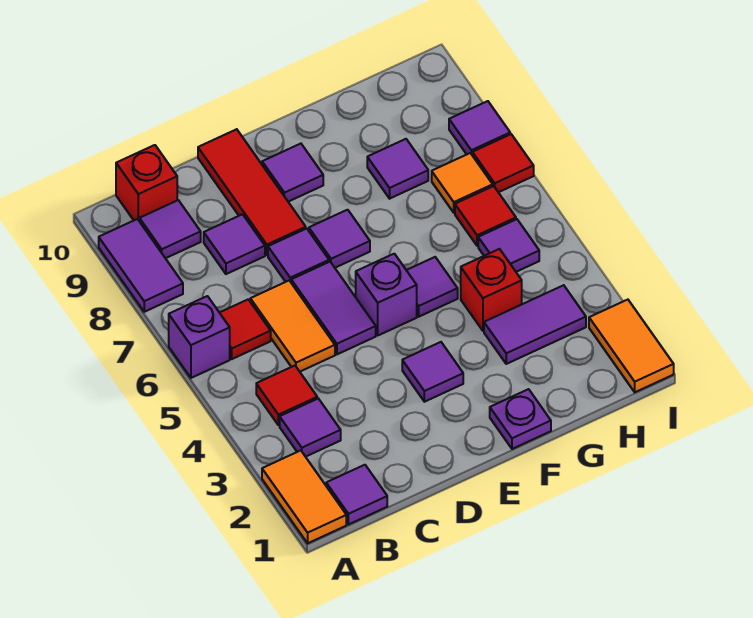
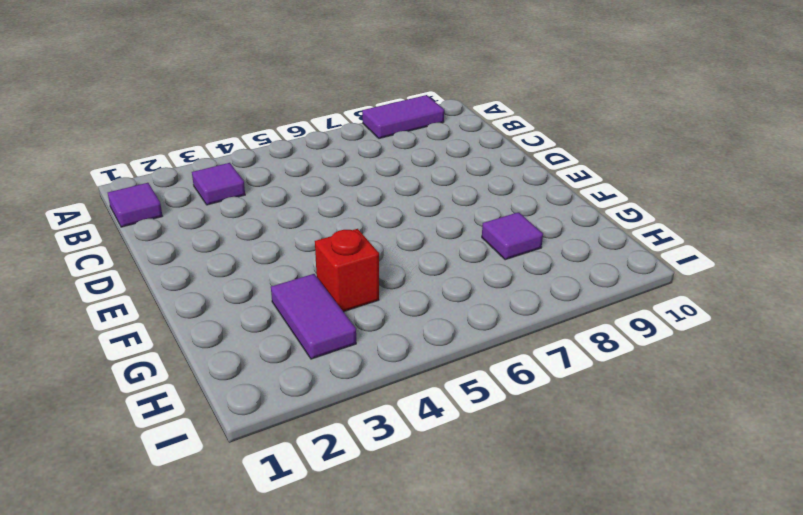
none -> orange 1x2 tile [262,451,346,543]
none -> purple 1x1 brick [169,296,230,378]
none -> red 1x1 tile [256,366,317,425]

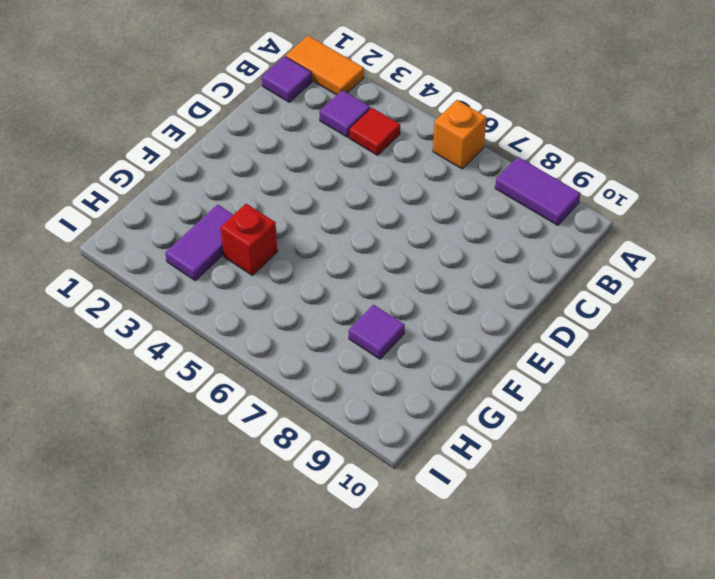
orange 1x1 brick [433,100,487,169] -> purple 1x1 brick [169,296,230,378]
none -> red 1x1 tile [220,299,271,359]
none -> purple 1x1 tile [139,200,201,258]
none -> red 1x1 brick [116,145,177,220]

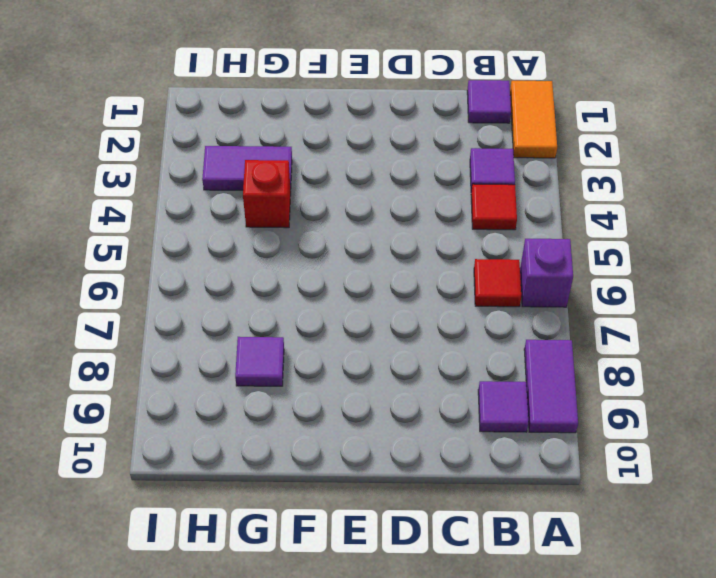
none -> red 1x1 brick [116,145,177,220]
none -> orange 1x2 tile [250,281,335,372]
none -> purple 1x1 tile [204,214,265,274]

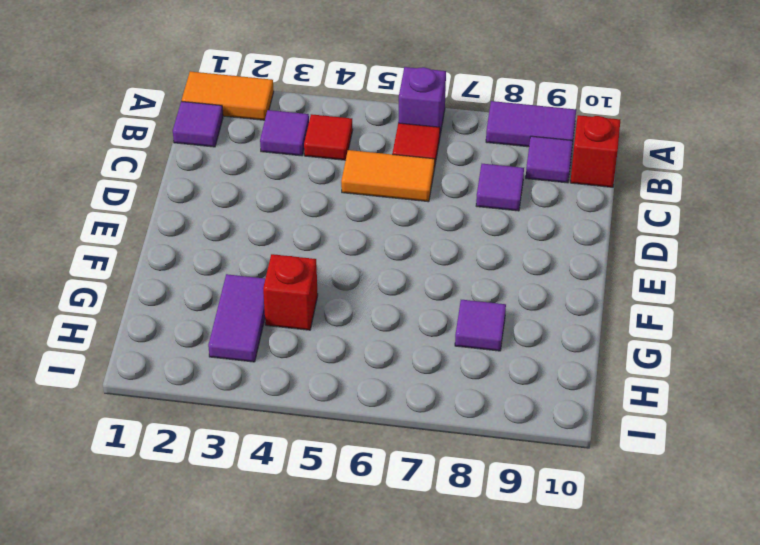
none -> purple 1x2 tile [291,262,376,354]
none -> purple 1x1 tile [268,229,329,282]
none -> red 1x3 tile [198,129,306,255]

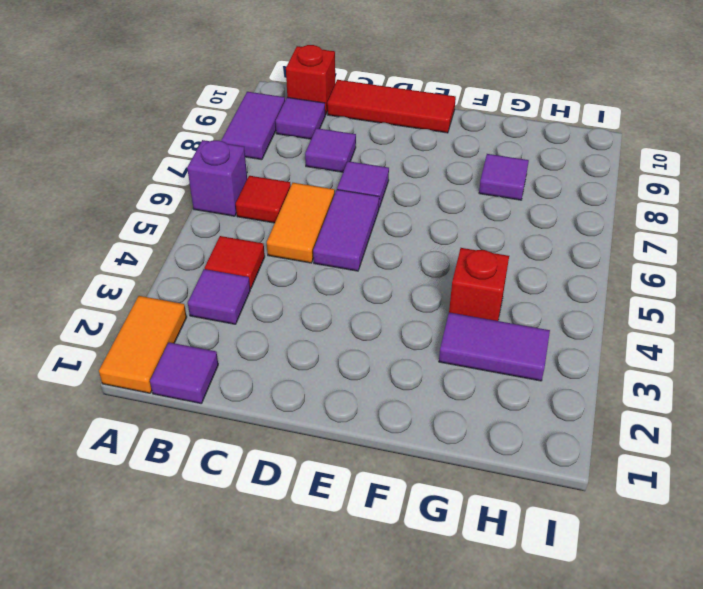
red 1x3 tile [327,80,456,133] -> red 1x3 tile turned to [198,129,306,255]
none -> purple 1x1 tile [402,342,463,402]
none -> purple 1x1 brick [356,254,417,335]
none -> purple 1x1 tile [309,210,370,268]

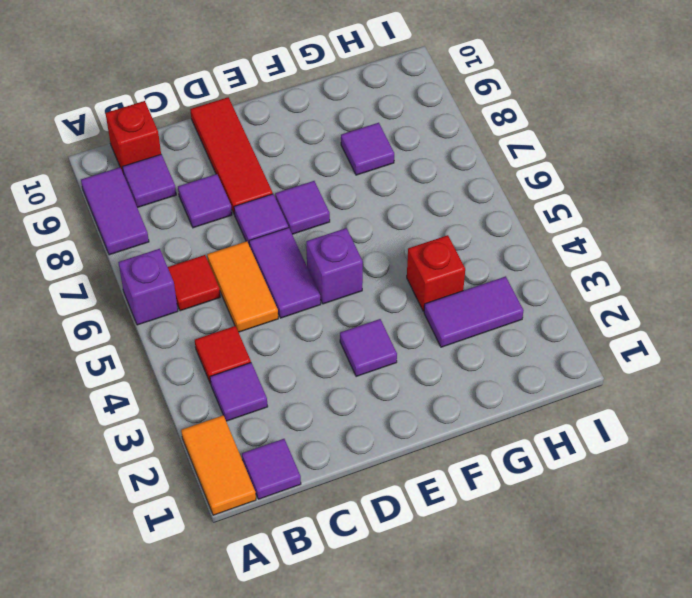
none -> purple 1x1 tile [262,144,323,202]
none -> purple 1x1 plate [490,389,551,449]
none -> purple 1x1 tile [406,257,458,317]

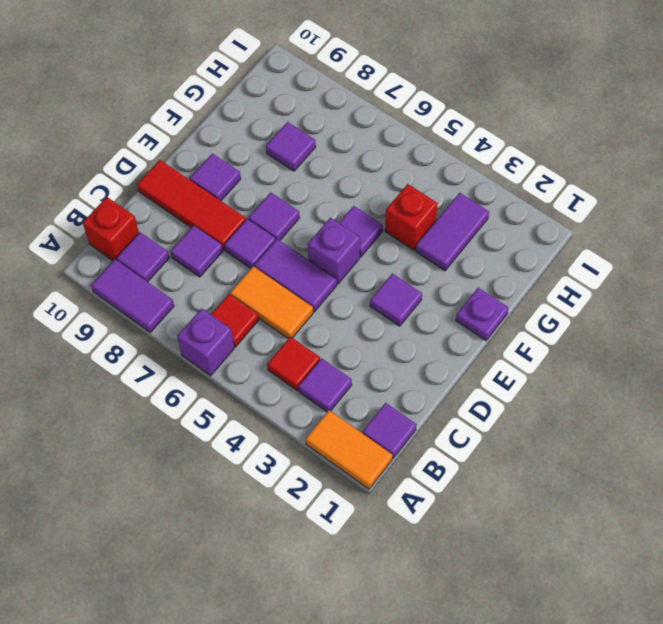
none -> purple 1x1 tile [478,219,539,272]
none -> red 1x1 tile [455,186,516,246]
none -> orange 1x1 tile [432,153,493,213]

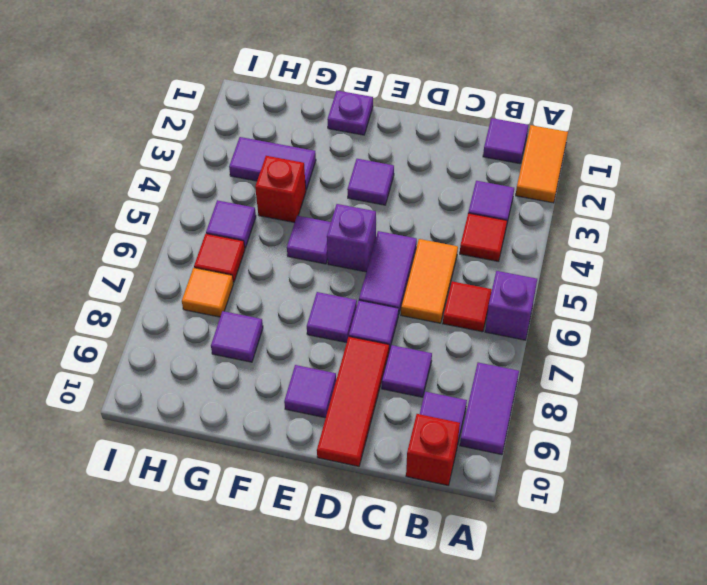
none -> orange 1x2 tile [589,300,674,392]
none -> red 1x1 tile [472,134,534,192]
none -> purple 1x1 tile [449,101,510,154]

